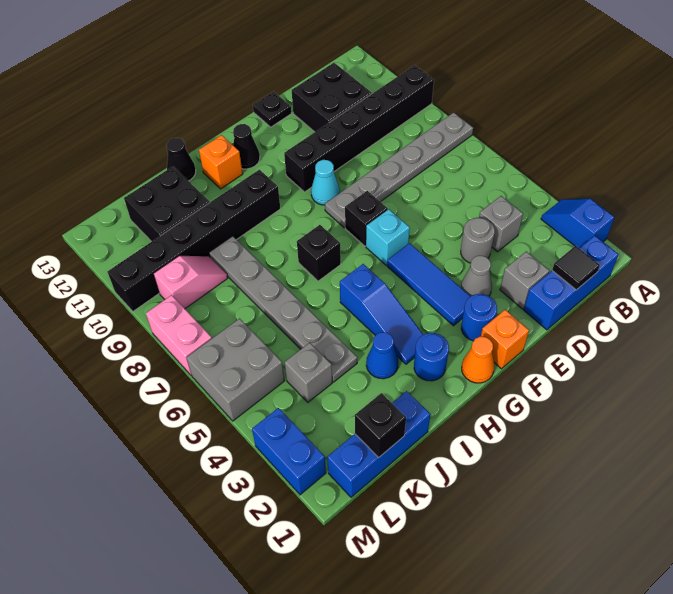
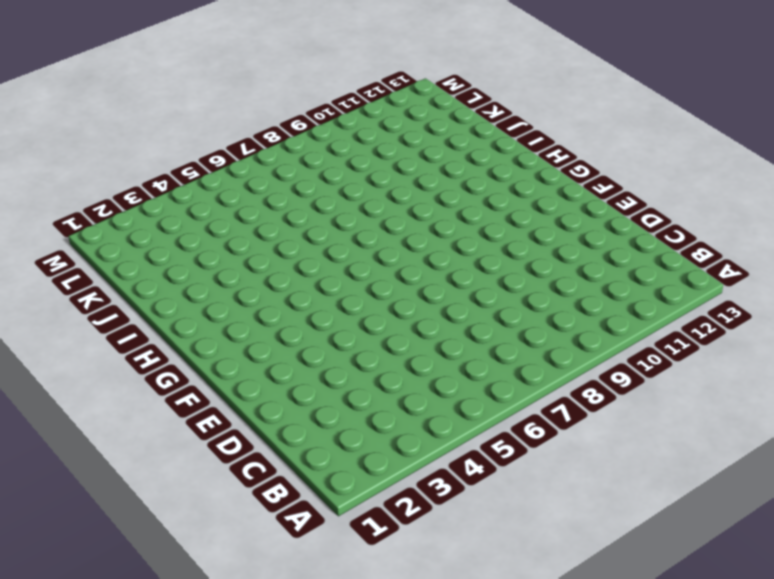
none -> blue 1x2 slope [541,199,614,248]
none -> grey 1x6 plate [325,113,473,228]
none -> black 1x6 brick [284,65,434,192]
none -> blue 1x3 brick [524,236,619,330]

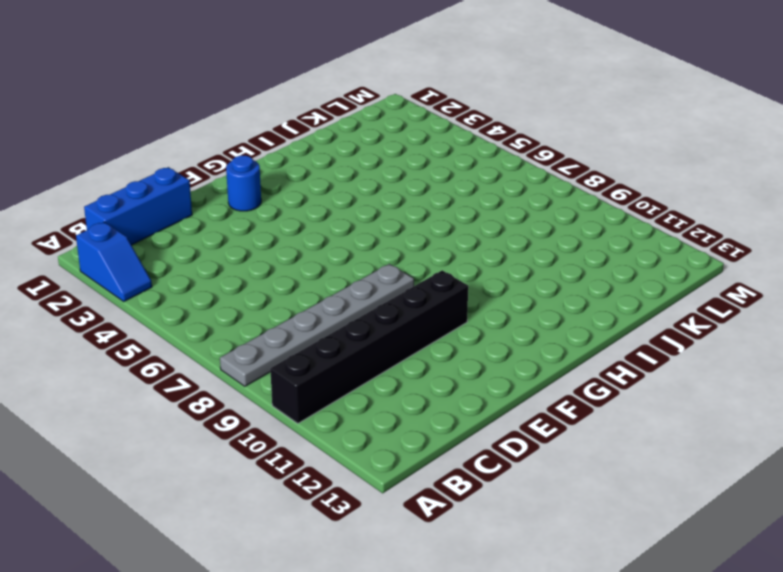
none -> grey 1x1 brick [479,196,523,252]
none -> black 2x2 brick [292,63,372,132]
none -> grey 1x1 brick [500,251,550,309]
none -> grey 1x1 round brick [461,218,495,263]

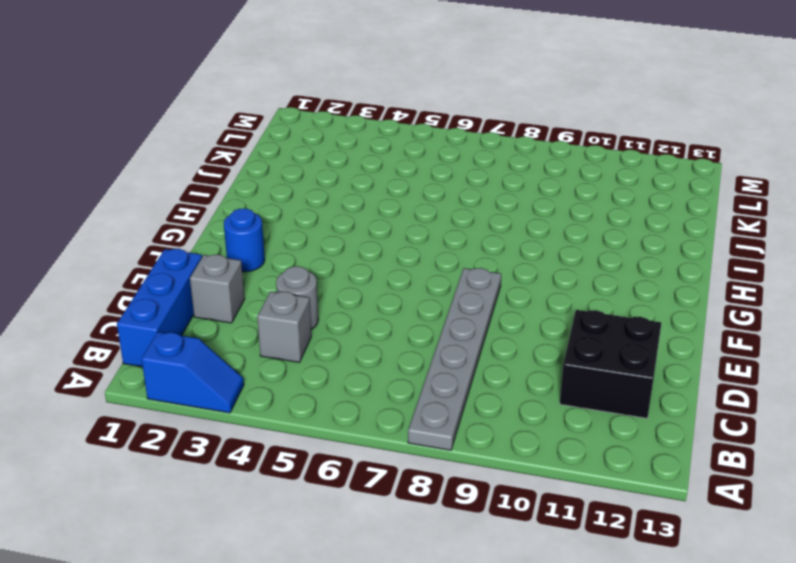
none -> black 1x6 brick [284,65,434,192]
none -> grey 1x1 cone [461,256,492,296]
none -> black 1x1 plate [253,92,291,127]
none -> orange 1x1 brick [481,310,529,369]

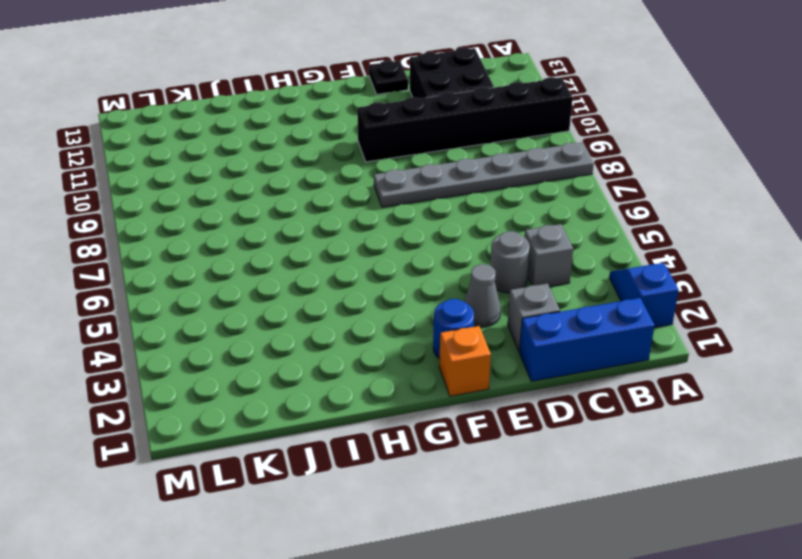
none -> blue 1x3 tile [387,243,470,326]
none -> cyan 1x1 brick [366,209,410,265]
none -> black 1x1 brick [345,191,388,246]
none -> cyan 1x1 cone [311,160,340,205]

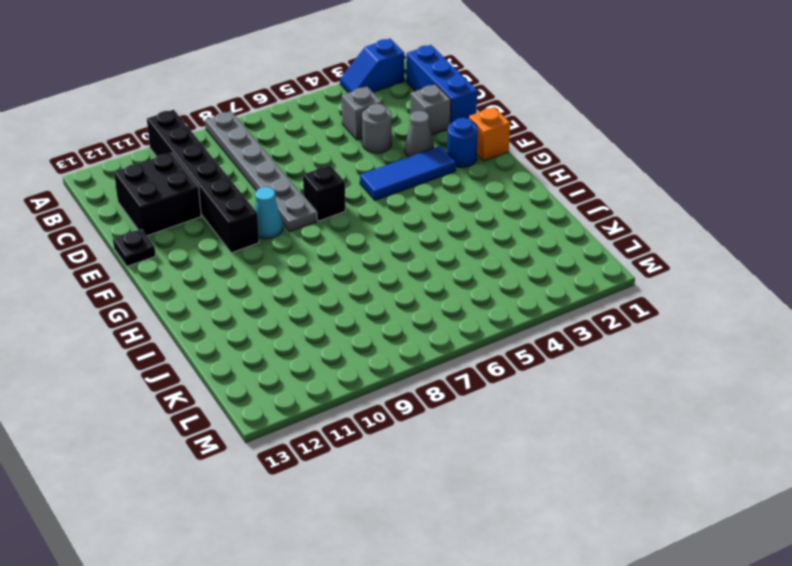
none -> cyan 1x1 brick [366,209,410,265]
none -> orange 1x1 cone [462,337,494,383]
none -> black 1x1 cone [233,124,260,169]
none -> blue 1x1 round brick [414,333,449,381]

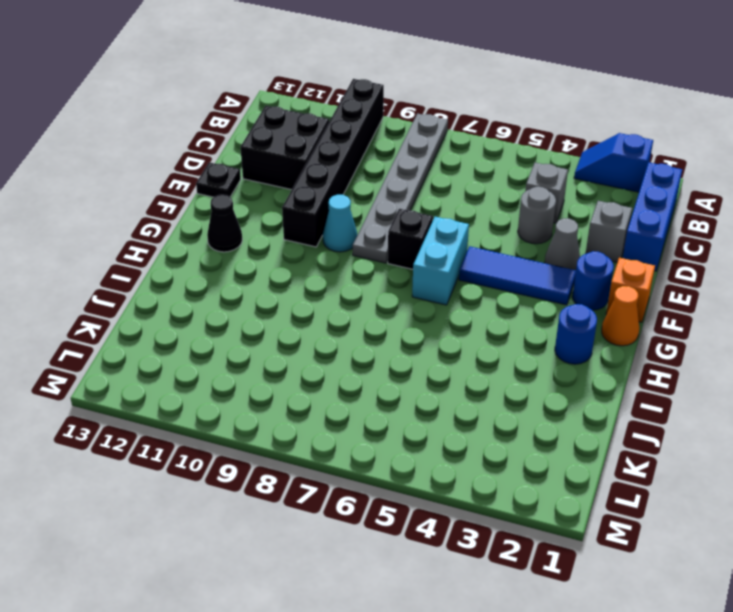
cyan 1x2 brick [412,217,469,305] -> cyan 1x1 brick [366,209,410,265]
none -> blue 1x3 slope [340,264,423,364]
none -> black 1x1 brick [297,225,341,281]
none -> black 1x6 brick [107,170,280,311]
none -> orange 1x1 brick [199,135,243,189]

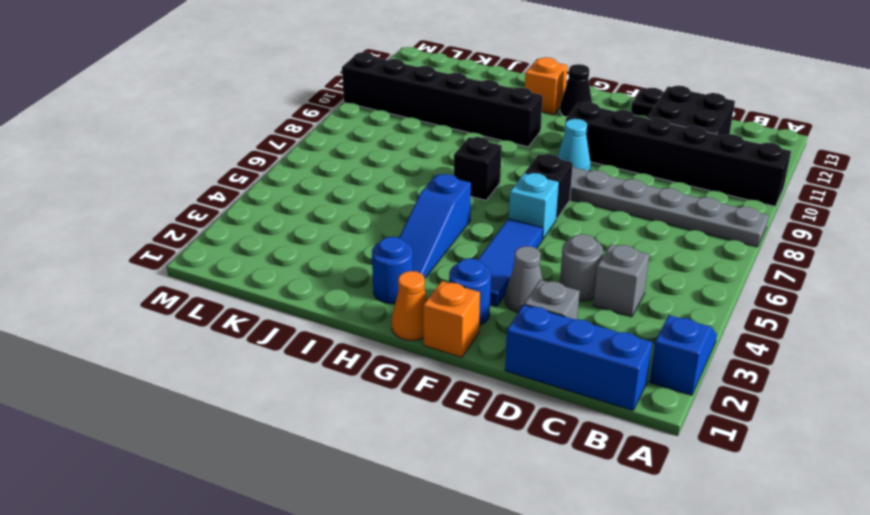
none -> blue 1x1 cone [366,332,398,379]
none -> black 1x1 cone [166,138,196,181]
none -> blue 1x3 brick [327,391,430,497]
none -> grey 1x6 plate [209,236,357,382]

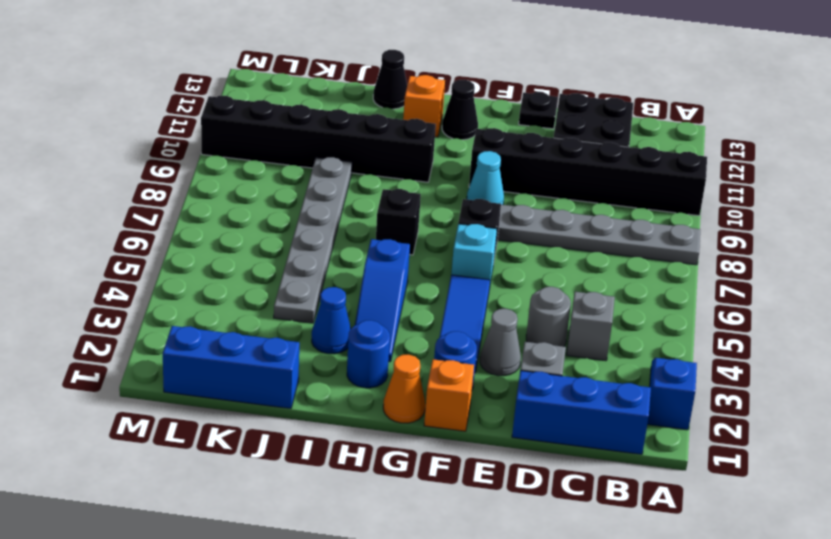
none -> black 2x2 brick [124,167,210,242]
none -> grey 1x1 brick [285,343,332,402]
none -> pink 1x2 slope [153,256,228,309]
none -> grey 2x2 brick [186,319,285,421]

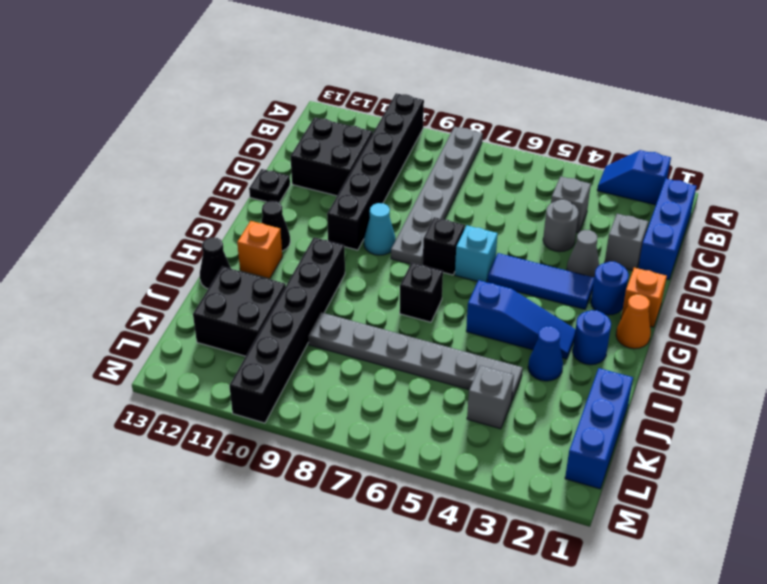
none -> pink 1x2 slope [153,256,228,309]
none -> grey 2x2 brick [186,319,285,421]
none -> blue 1x2 brick [252,408,326,495]
none -> pink 1x2 brick [146,295,212,375]

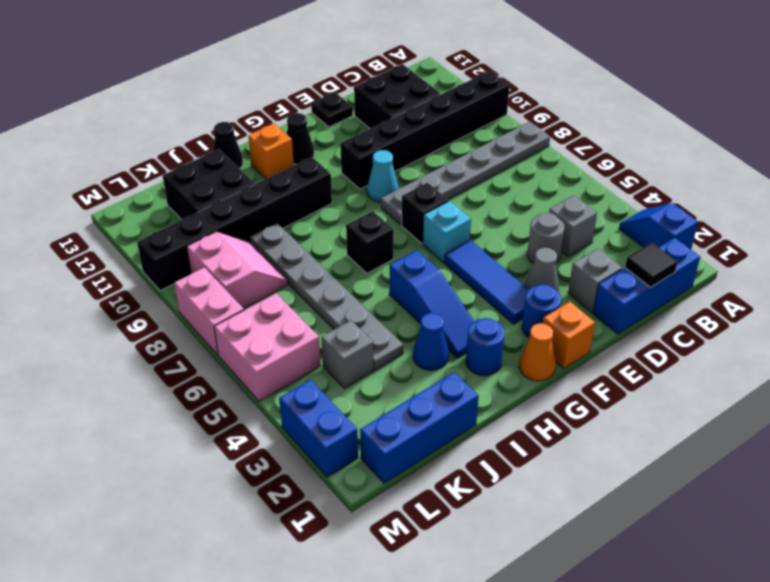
pink 2x2 slope [187,231,287,309] -> pink 1x2 slope [153,256,228,309]
pink 2x2 brick [214,293,321,401] -> grey 2x2 brick [186,319,285,421]
none -> black 1x1 brick [355,393,406,458]

